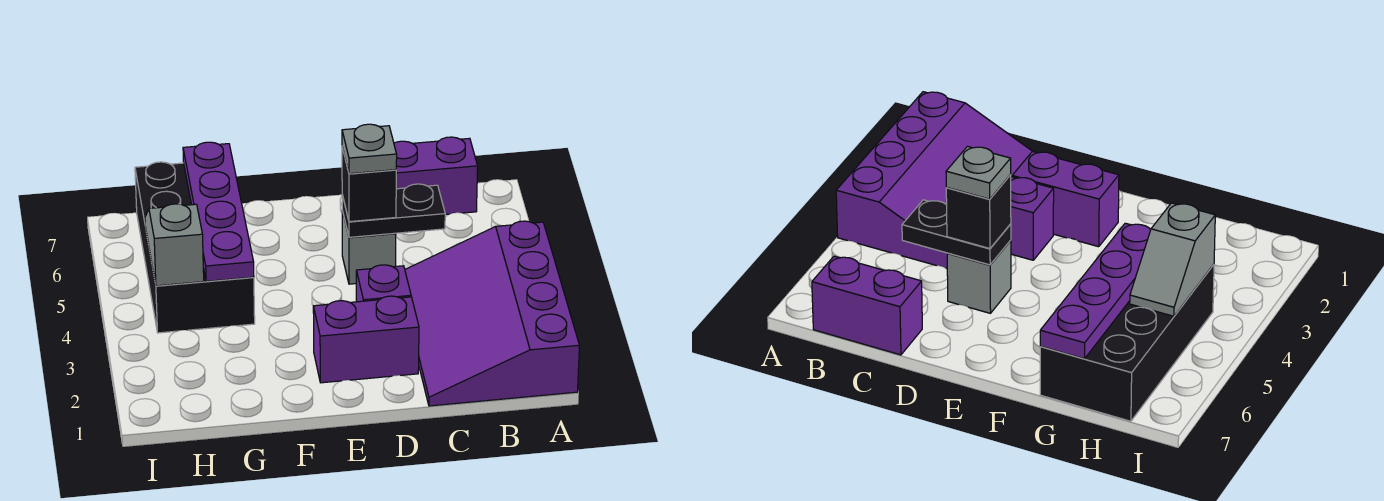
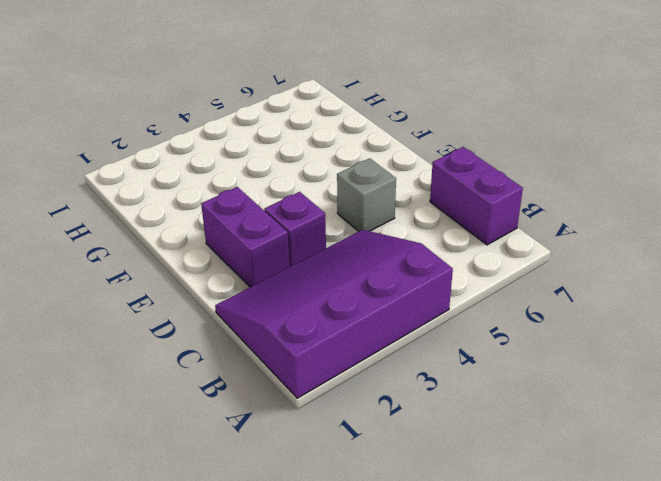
none -> black 2x4 brick [135,162,255,333]
none -> black 1x2 plate [342,184,445,237]

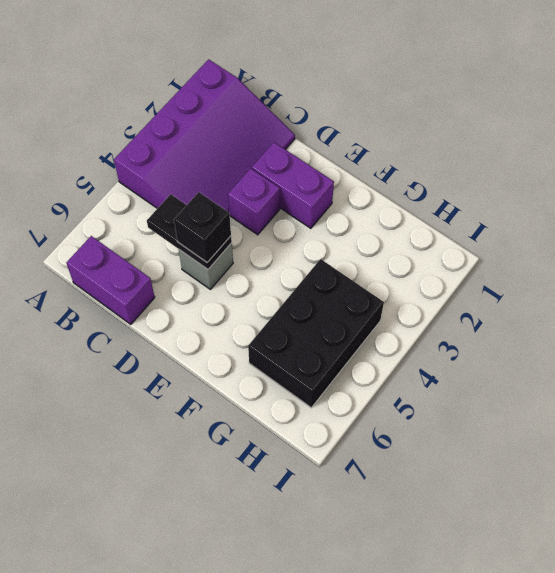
black 2x3 brick [248,259,384,408] -> black 2x4 brick [135,162,255,333]
none -> purple 1x4 plate [183,142,254,281]
none -> grey 1x2 slope [145,204,204,286]

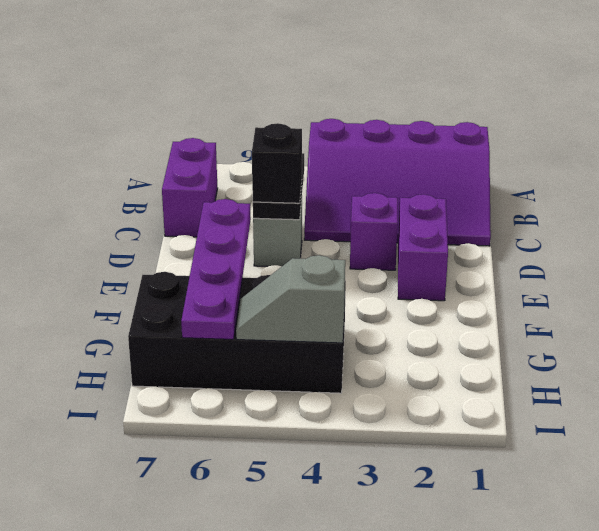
purple 1x4 plate [181,199,251,339] -> purple 1x4 plate turned to [183,142,254,281]
none -> grey 1x1 plate [342,124,397,174]

